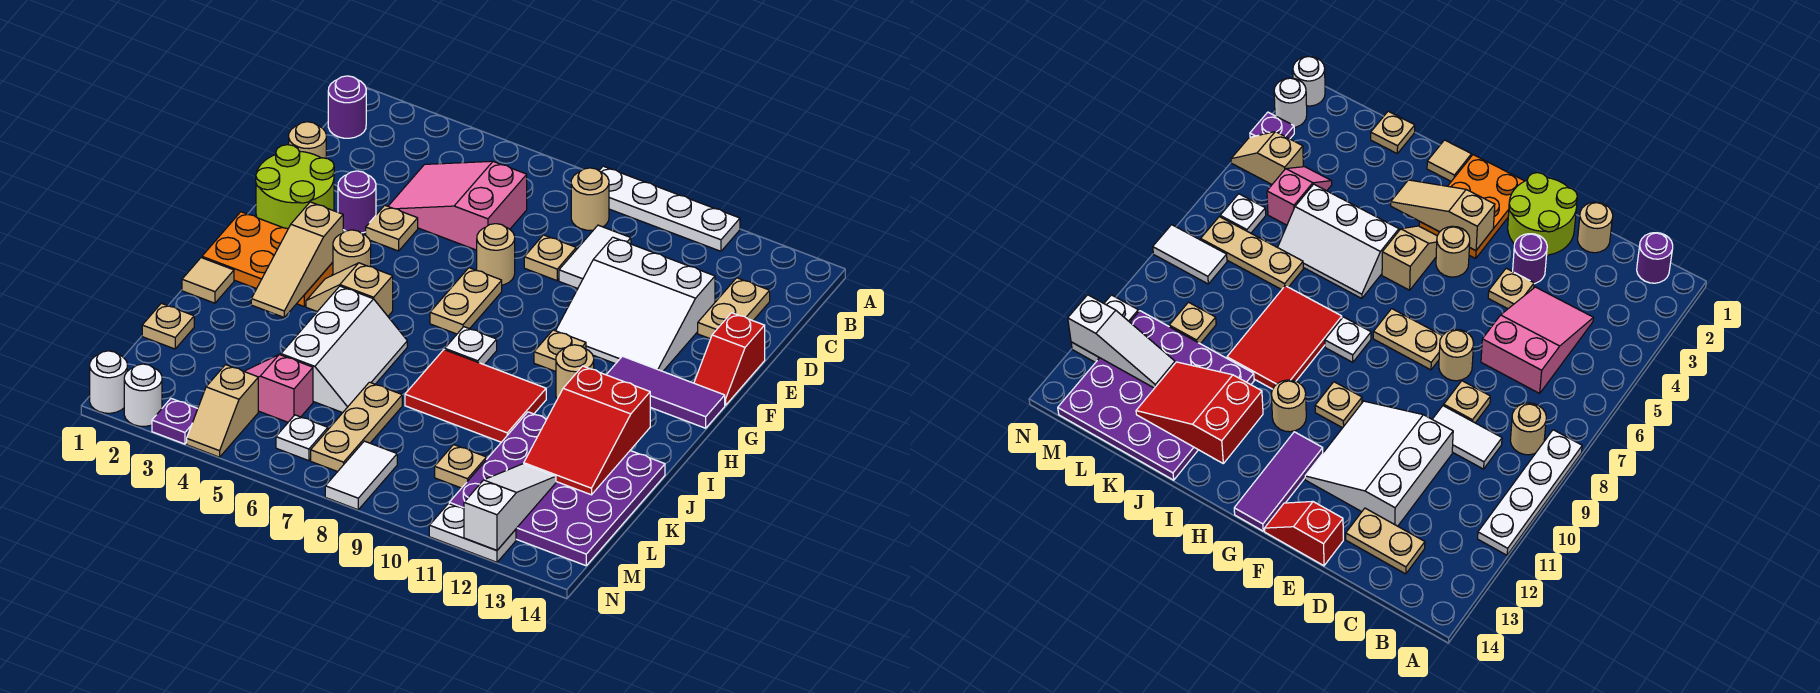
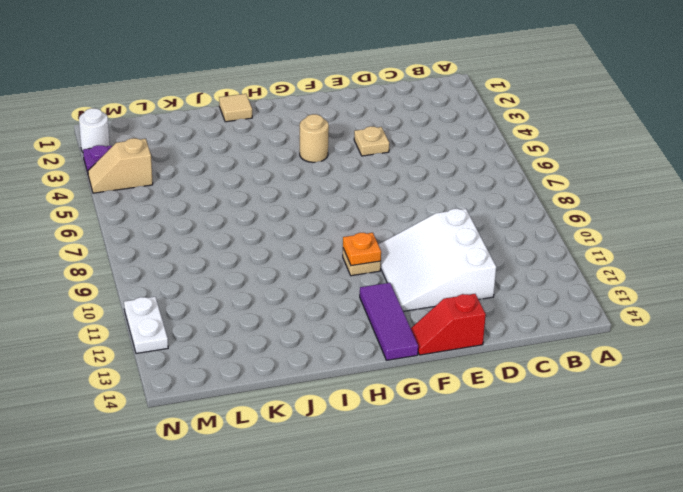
orange 1x1 plate [343,233,381,266] -> none
none -> white 1x4 plate [599,166,740,251]
none -> purple 1x1 round brick [328,76,366,138]
none -> tan 1x1 round brick [571,168,609,230]
none -> pink 2x3 slope [388,161,527,250]

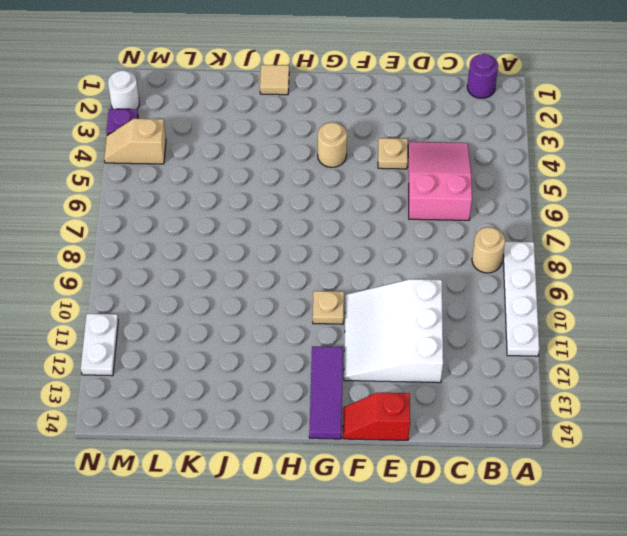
none -> white 1x2 tile [559,225,631,288]
none -> tan 1x2 plate [698,278,770,339]
none -> tan 1x1 round brick [289,122,326,158]
none -> tan 1x1 plate [524,235,576,281]

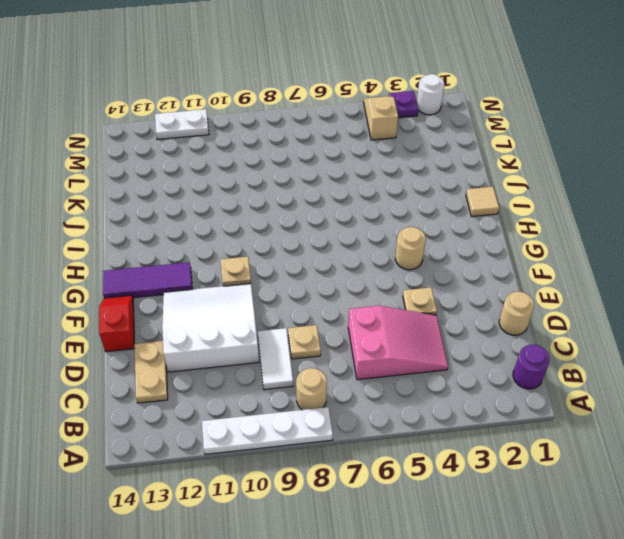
none -> lime 2x2 round brick [256,145,334,229]
none -> purple 1x1 round brick [338,171,376,233]
none -> tan 1x1 round brick [477,224,515,285]
none -> tan 1x2 plate [430,268,502,334]

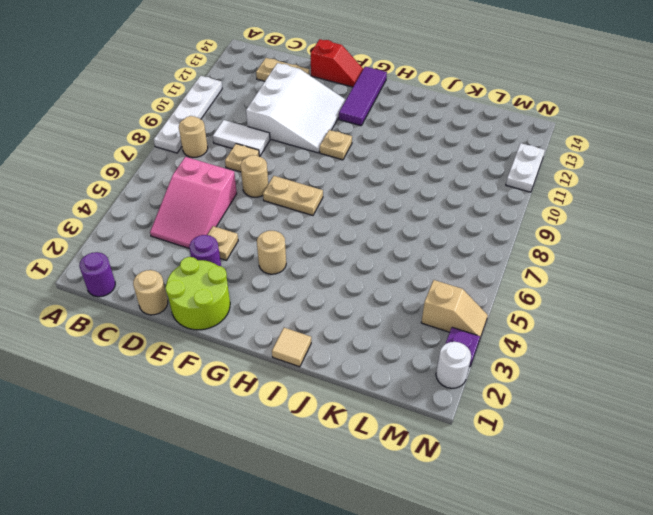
none -> orange 2x3 plate [202,212,333,306]
none -> tan 1x2 slope [306,263,393,316]
none -> white 1x1 plate [445,327,497,365]
none -> tan 1x1 round brick [556,345,594,399]

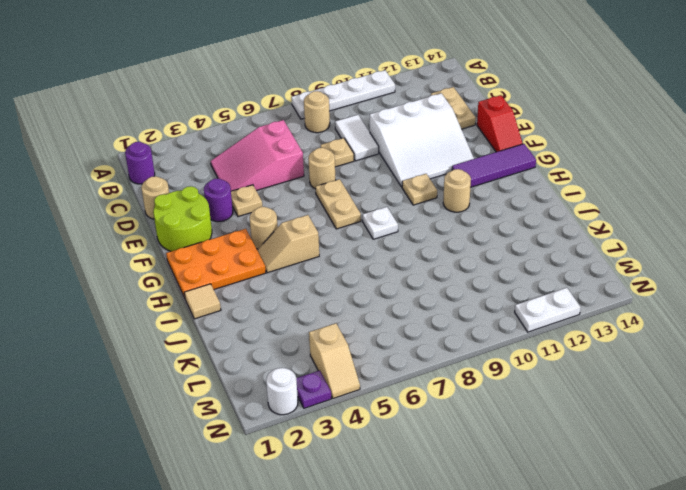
none -> white 2x3 slope [281,286,407,413]
none -> red 2x3 tile [405,350,546,442]
none -> purple 4x4 plate [449,412,665,566]
none -> tan 1x1 plate [142,303,194,349]

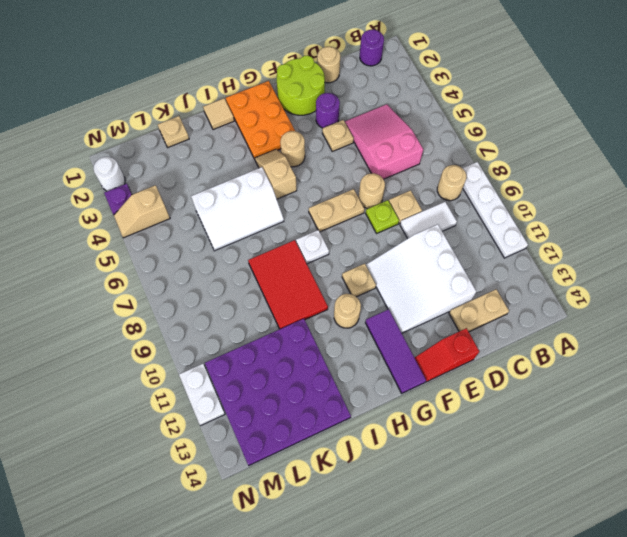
lime 1x1 plate [366,200,399,233] -> none
none -> tan 1x3 plate [311,382,402,472]
none -> pink 1x2 slope [245,355,313,422]
none -> tan 1x1 plate [435,445,486,488]
none -> white 1x1 plate [276,415,328,461]

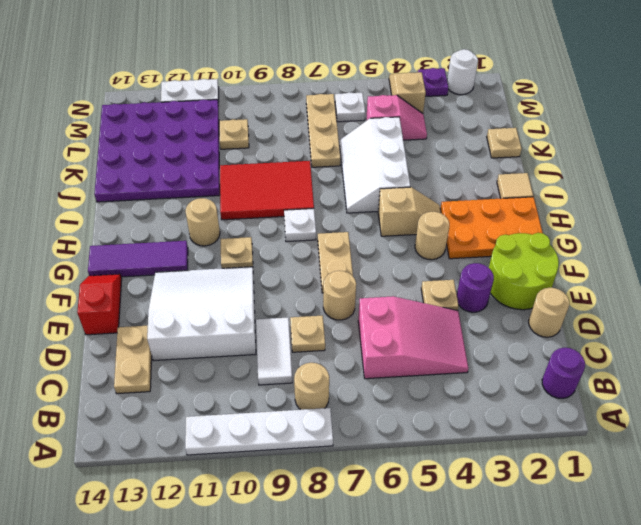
none -> white 1x2 tile [325,441,397,510]
none -> white 1x1 round brick [90,351,127,413]
none -> tan 1x3 slope [251,202,343,317]
none -> red 2x3 slope [524,366,650,495]

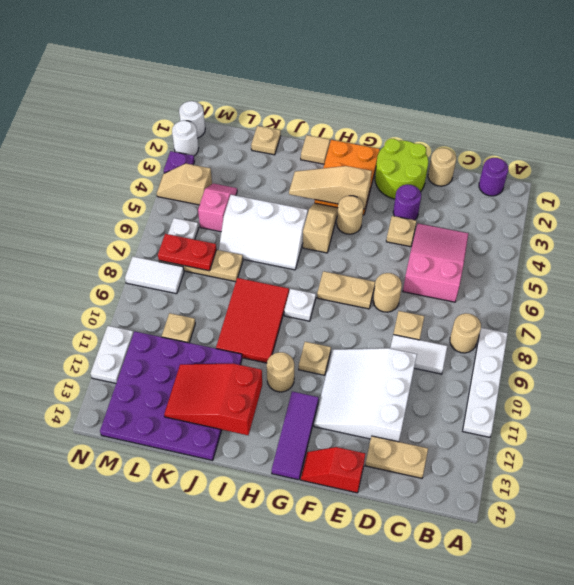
red 1x2 plate [158,234,217,271] -> none
none -> white 1x3 slope [464,464,556,550]

